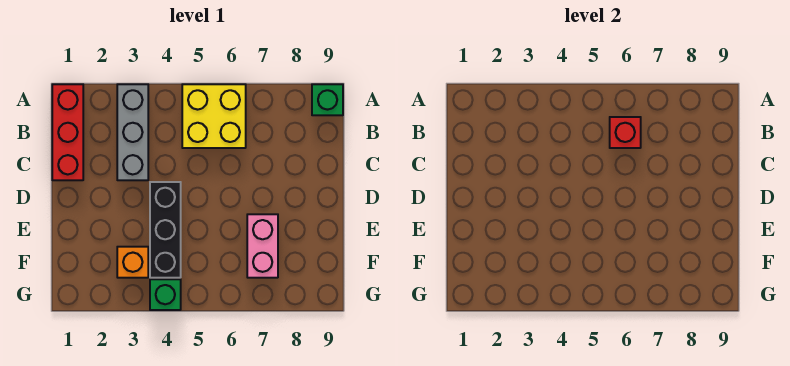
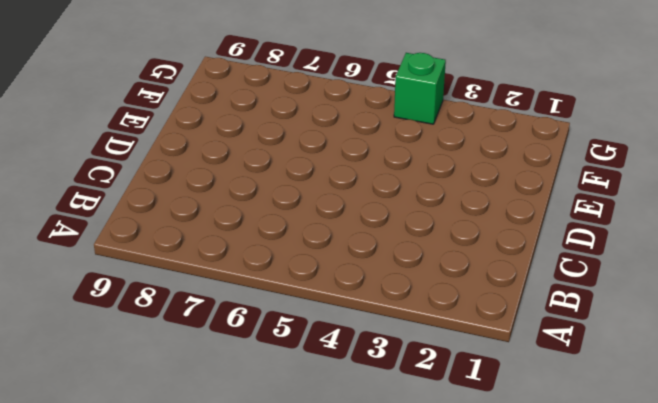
none -> red 1x3 brick [52,84,83,180]
none -> grey 1x3 brick [117,84,148,180]

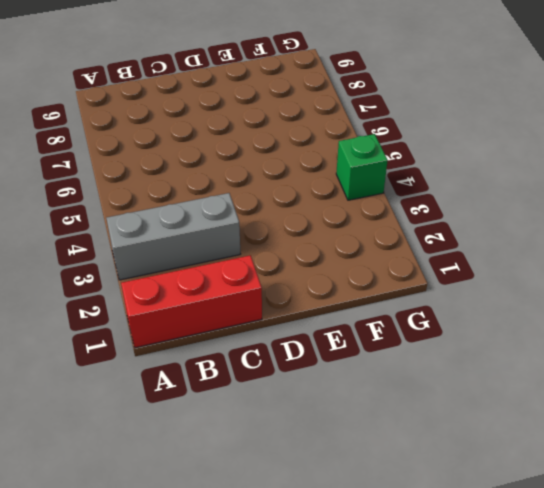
none -> yellow 2x2 brick [182,84,246,148]
none -> green 1x1 brick [312,84,343,115]

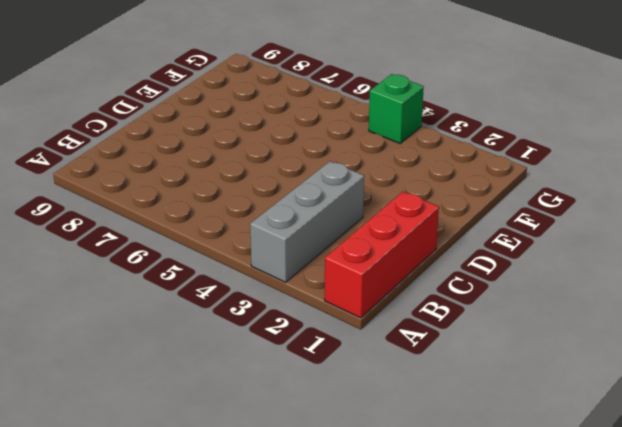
none -> yellow 2x2 brick [182,84,246,148]
none -> green 1x1 brick [312,84,343,115]

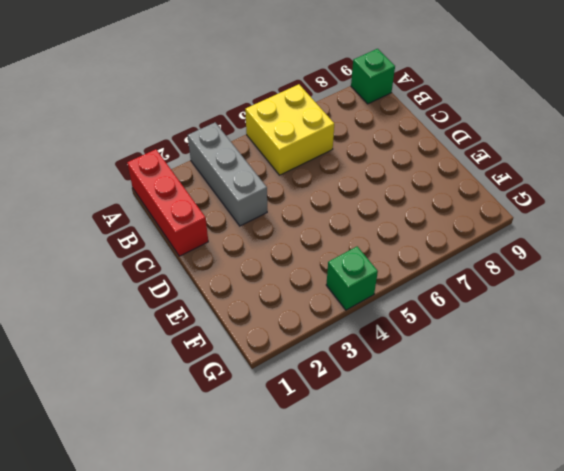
none -> black 1x3 brick [150,182,181,278]
none -> pink 1x2 brick [247,214,278,278]

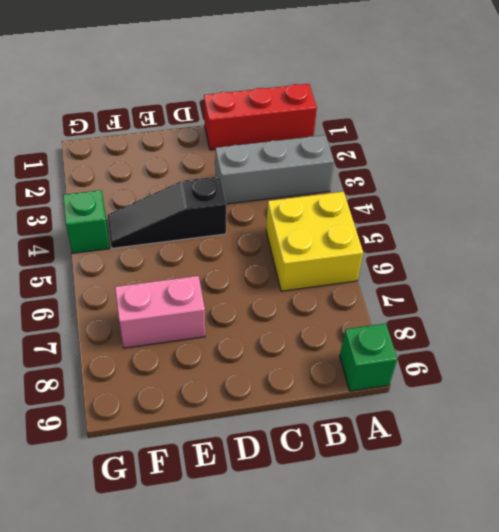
black 1x3 slope [108,176,226,248] -> black 1x3 brick [150,182,181,278]
none -> orange 1x1 brick [117,247,148,278]
none -> red 1x1 brick [610,117,641,148]

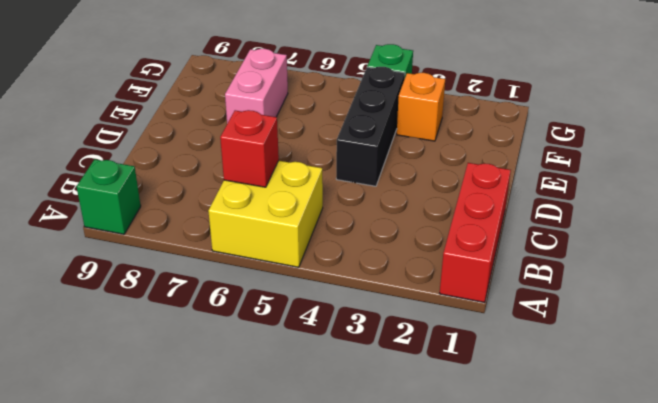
none -> grey 1x3 brick [117,84,148,180]

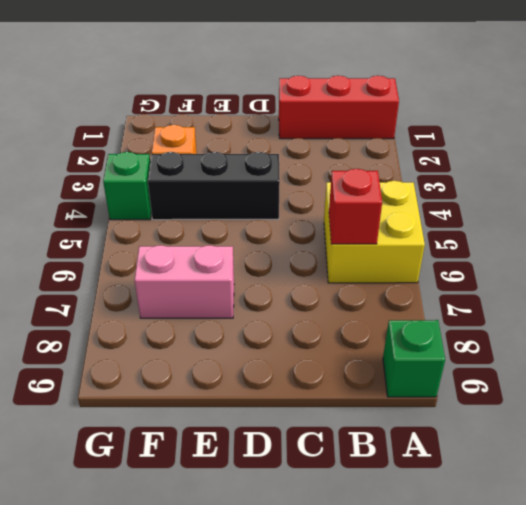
none -> grey 1x3 brick [117,84,148,180]

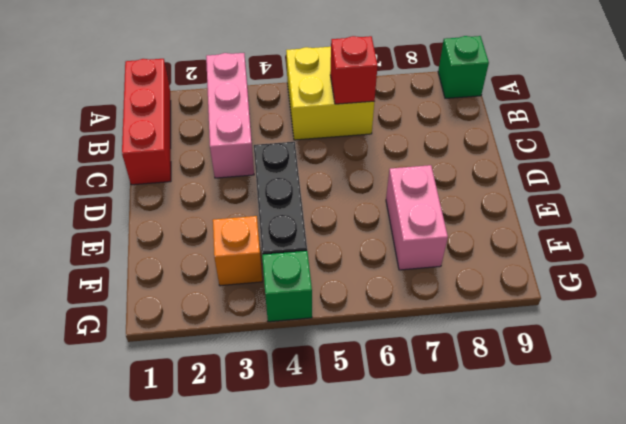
pink 1x3 brick [206,53,254,178] -> grey 1x3 brick [117,84,148,180]

